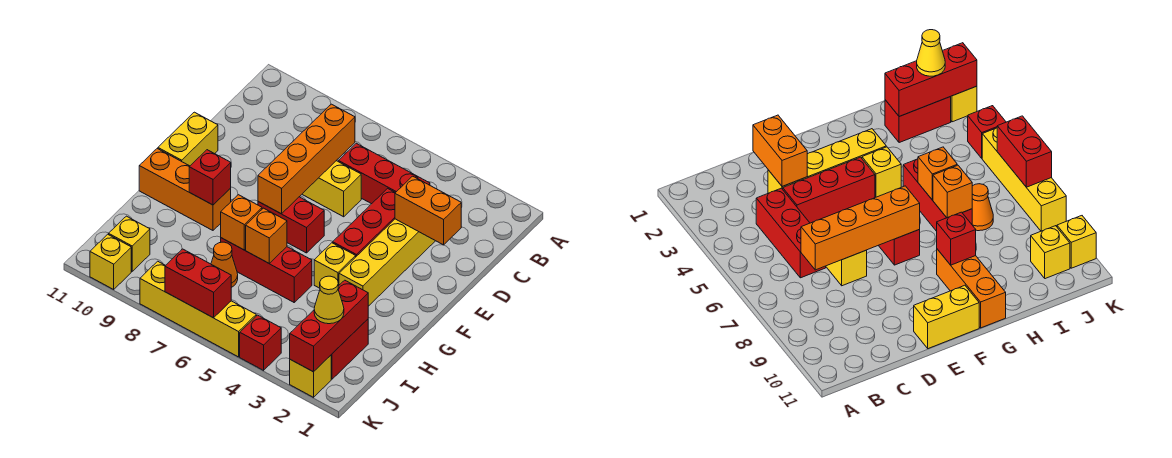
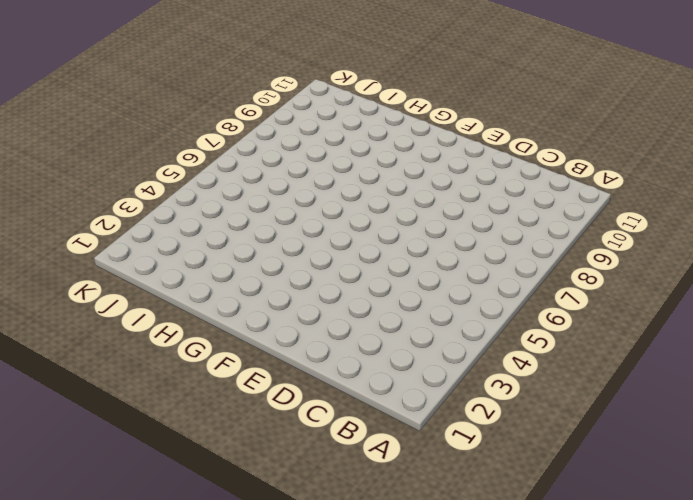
none -> red 1x3 brick [339,143,430,204]
none -> yellow 1x4 brick [339,219,435,306]
none -> red 1x3 brick [333,188,395,256]

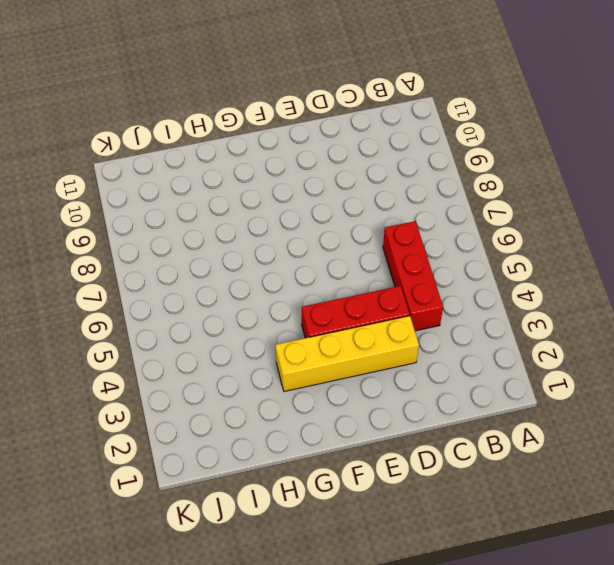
none -> yellow 1x2 brick [302,161,361,217]
none -> yellow 1x2 brick [158,112,218,166]
none -> red 1x2 brick [258,197,324,253]

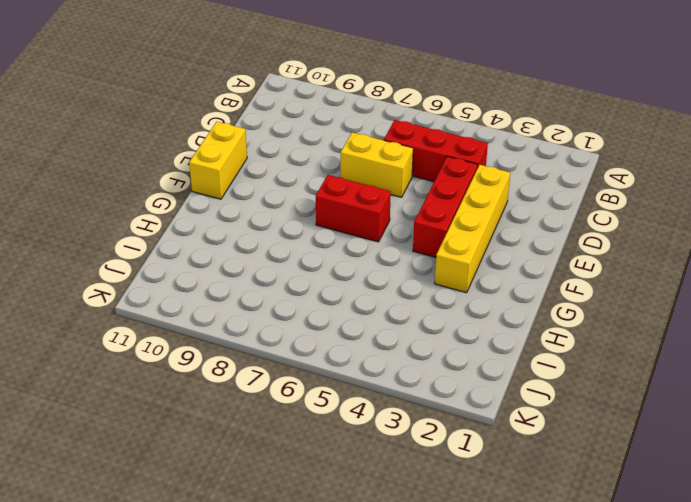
none -> yellow 1x1 brick [314,243,356,288]
none -> orange 1x3 brick [139,149,231,230]
none -> red 1x3 brick [221,238,312,302]

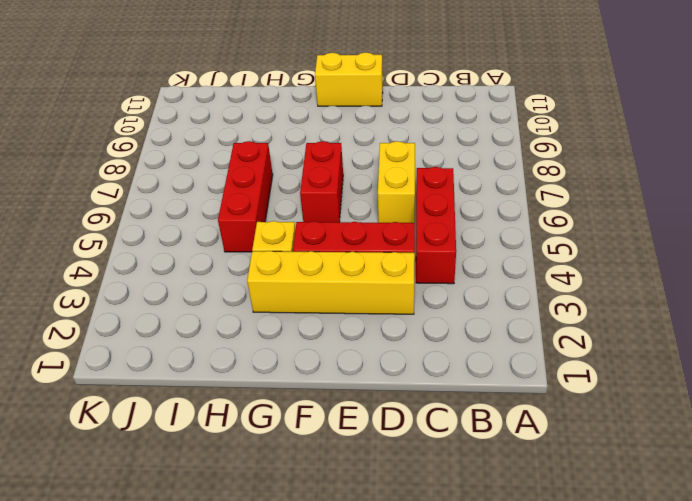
none -> orange 1x3 brick [139,149,231,230]
none -> red 1x2 brick [331,319,368,379]
none -> orange 1x1 cone [211,242,238,288]

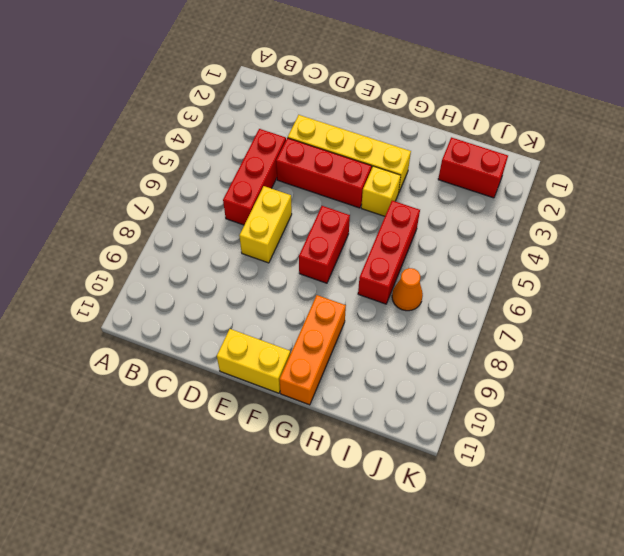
none -> yellow 1x1 brick [109,216,150,271]
none -> yellow 1x1 brick [290,355,331,397]
none -> red 1x1 brick [240,315,281,370]

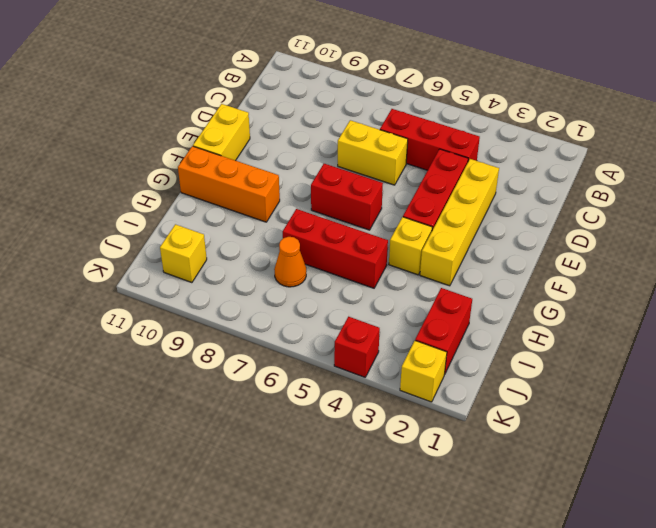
none -> yellow 1x4 brick [140,261,256,357]
none -> yellow 1x1 brick [90,234,131,289]
none -> orange 1x4 brick [258,104,355,214]

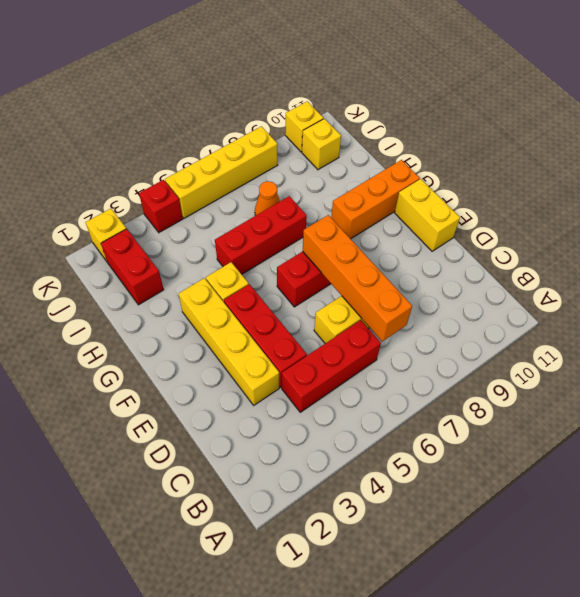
none -> orange 1x2 brick [395,176,461,245]
none -> red 1x1 brick [189,150,231,205]
none -> orange 1x1 brick [246,208,287,263]

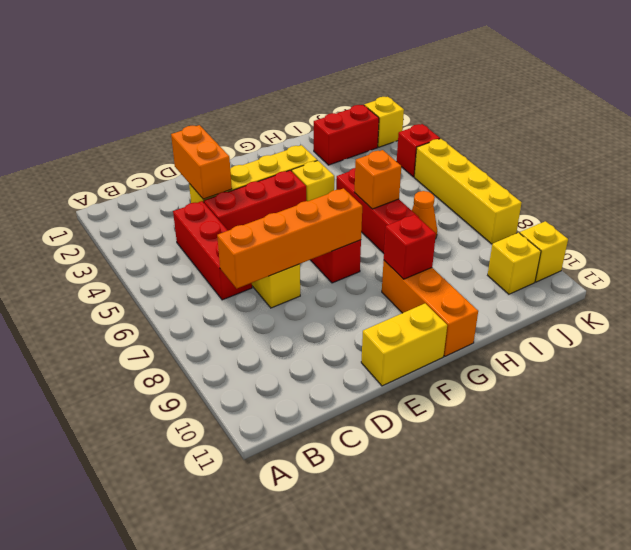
none -> orange 1x1 brick [221,195,262,250]
none -> red 1x3 brick [290,280,368,372]
none -> red 1x2 brick [165,249,231,318]

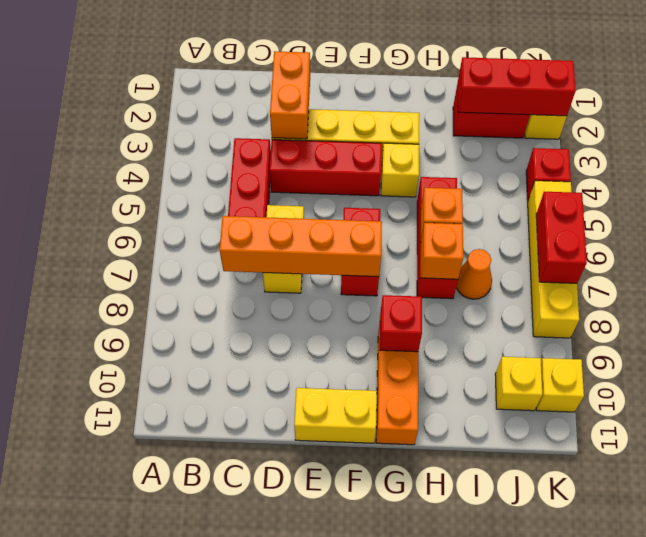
none -> yellow 1x1 cone [314,276,344,324]

